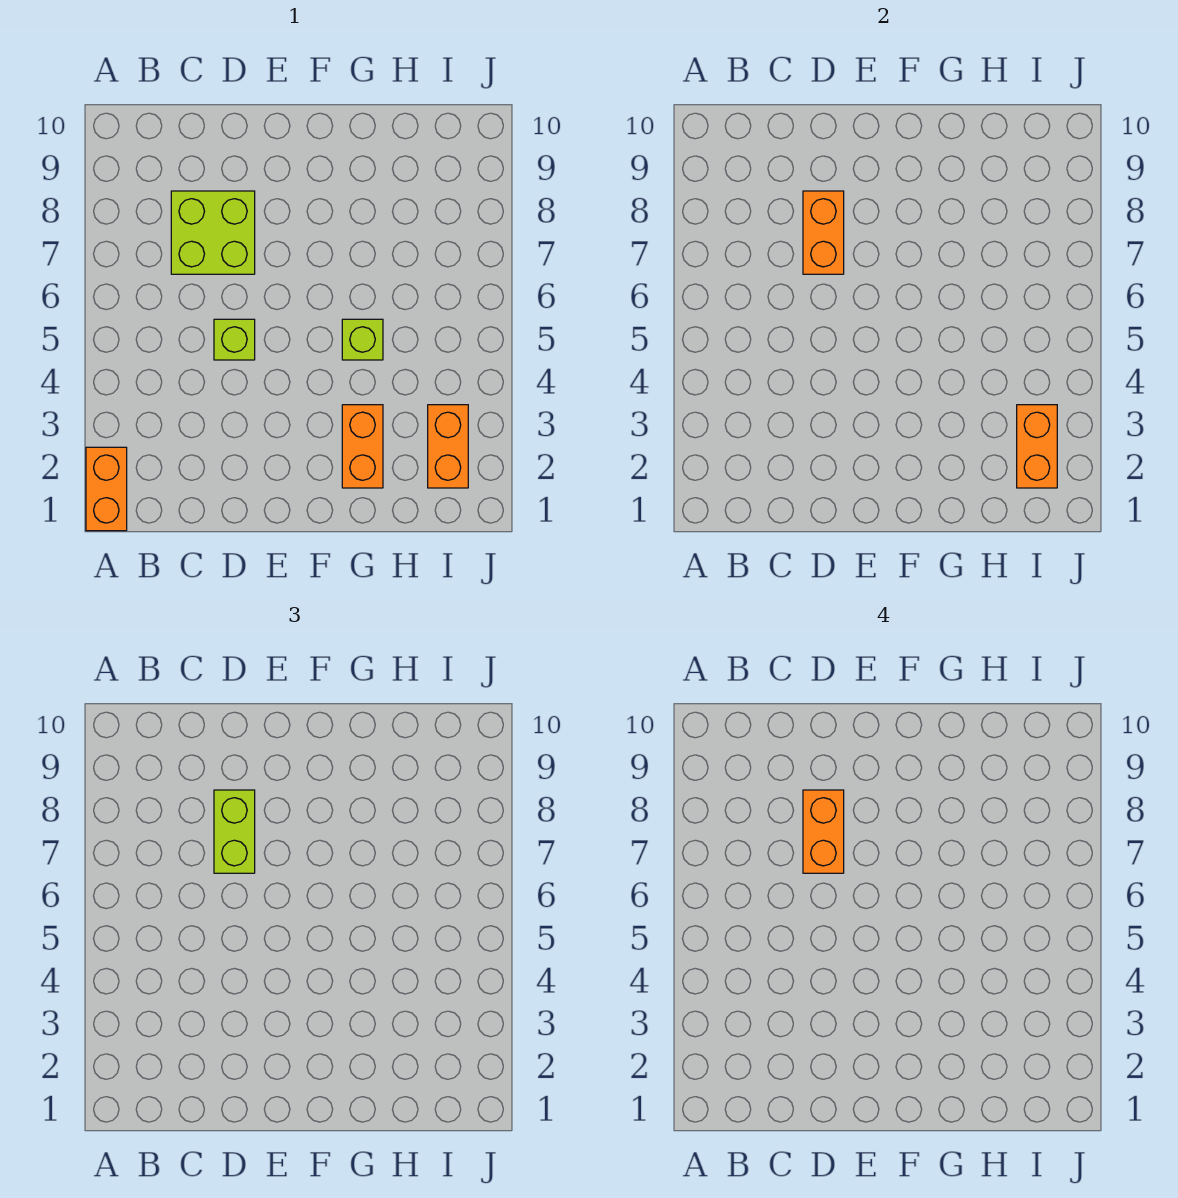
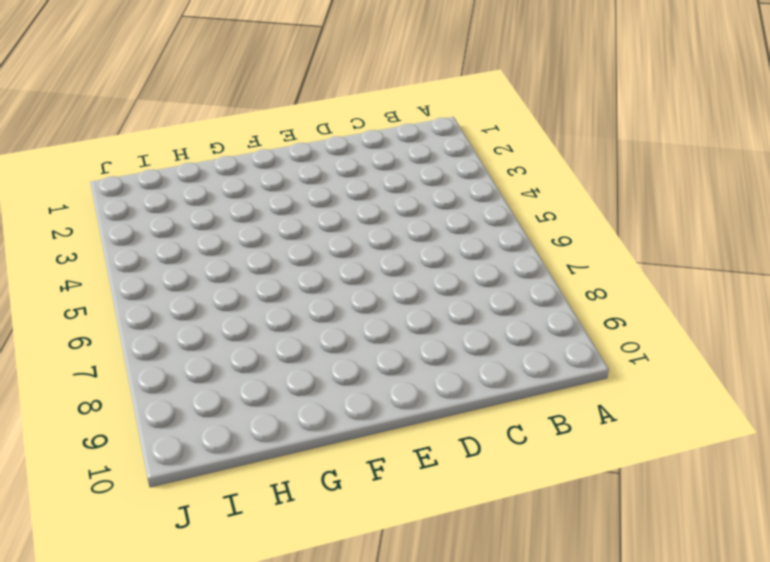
none -> orange 1x2 brick [86,447,127,531]
none -> lime 2x2 brick [171,191,255,274]

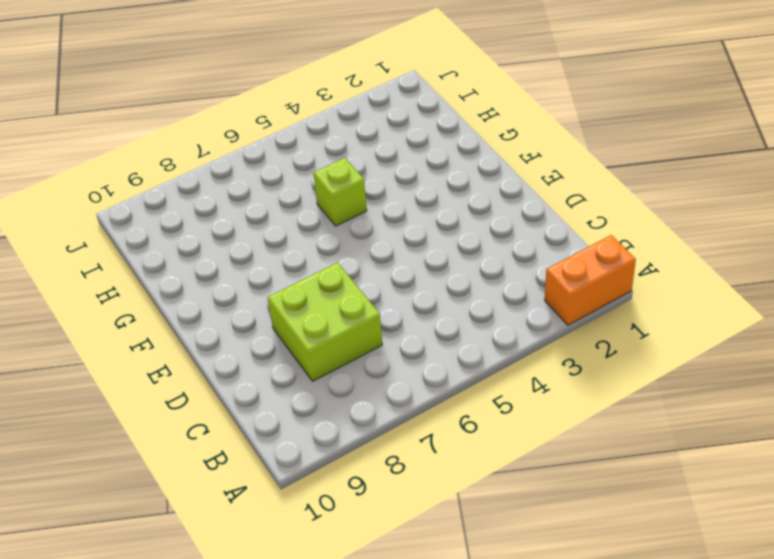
none -> lime 1x1 brick [214,319,255,360]
none -> orange 1x2 brick [342,405,383,488]

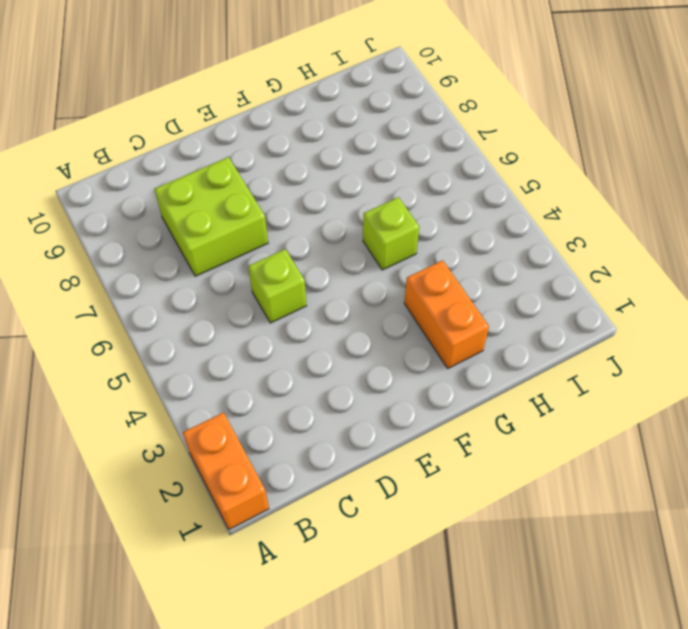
none -> orange 1x2 brick [428,405,468,488]
none -> orange 1x2 brick [803,191,844,274]

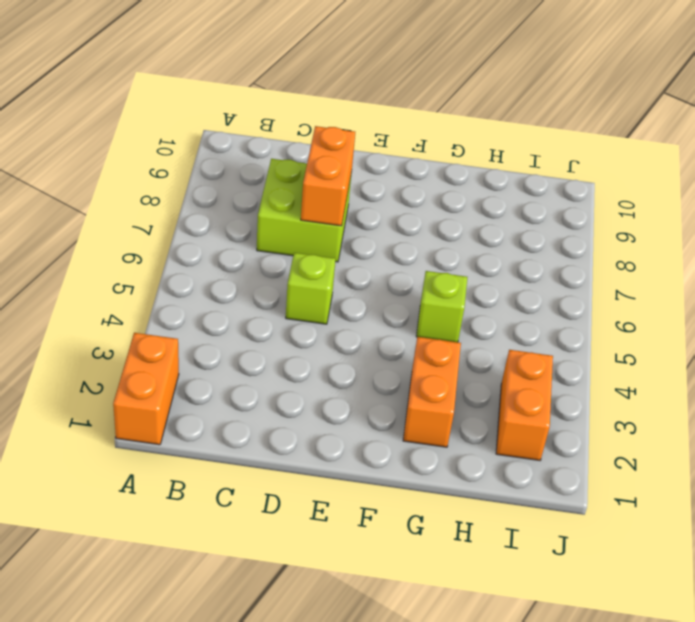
none -> orange 1x2 brick [1017,405,1057,488]
none -> lime 1x2 brick [214,790,255,873]

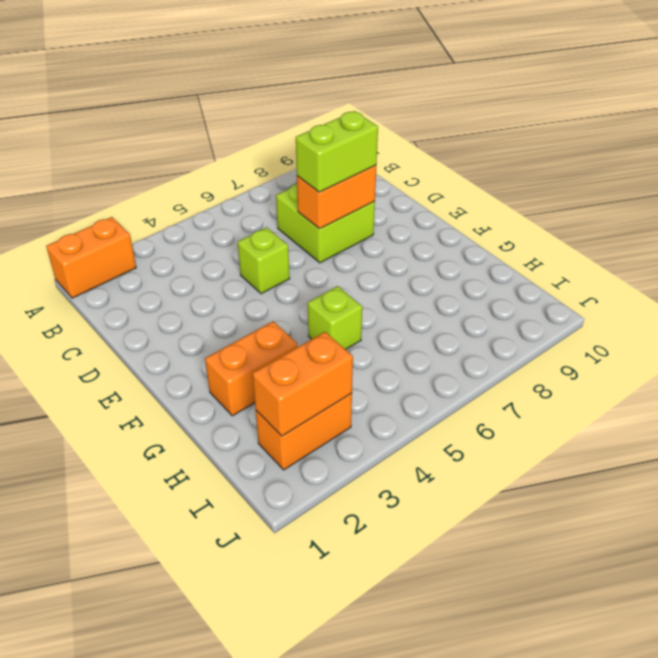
none -> orange 1x2 brick [803,790,844,873]

